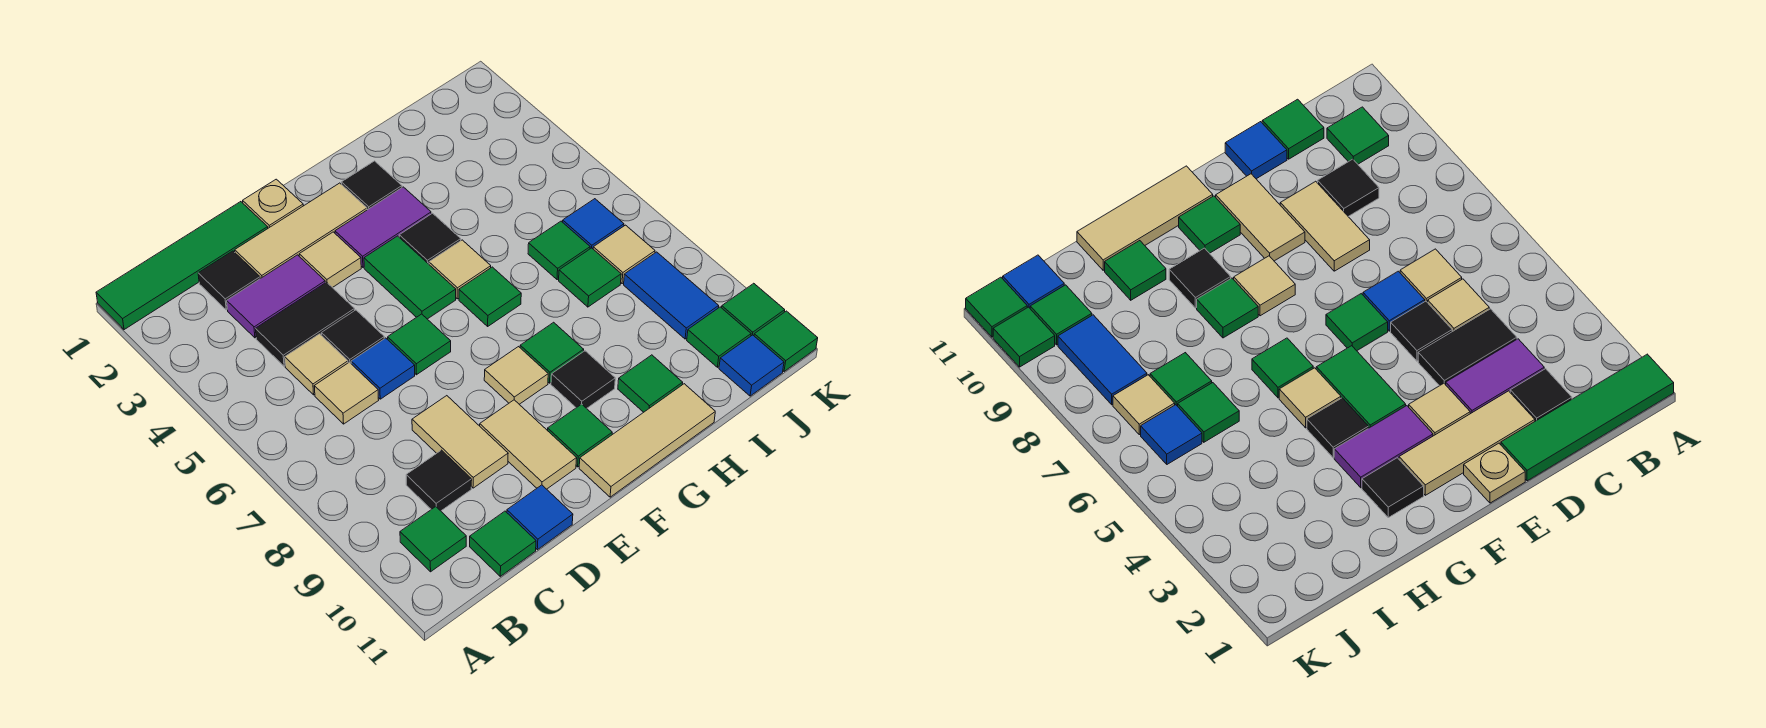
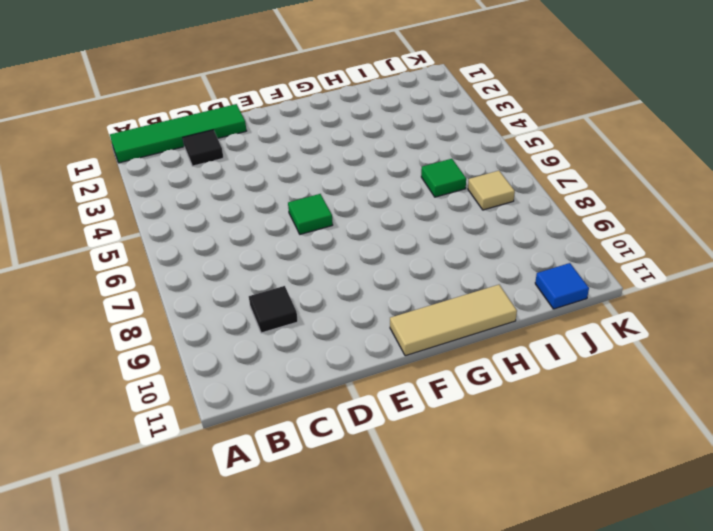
none -> green 1x1 tile [400,507,466,572]
none -> purple 1x2 tile [227,255,325,338]
none -> black 1x2 tile [256,282,355,366]
none -> tan 1x1 tile [285,334,348,395]

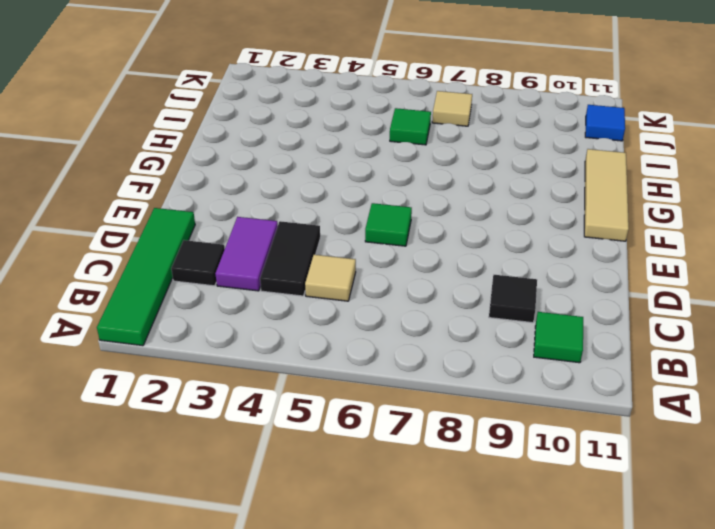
none -> tan 1x1 tile [314,362,379,424]
none -> green 1x1 tile [470,511,536,576]
none -> tan 1x3 tile [235,183,367,279]
none -> black 1x1 tile [321,310,384,363]

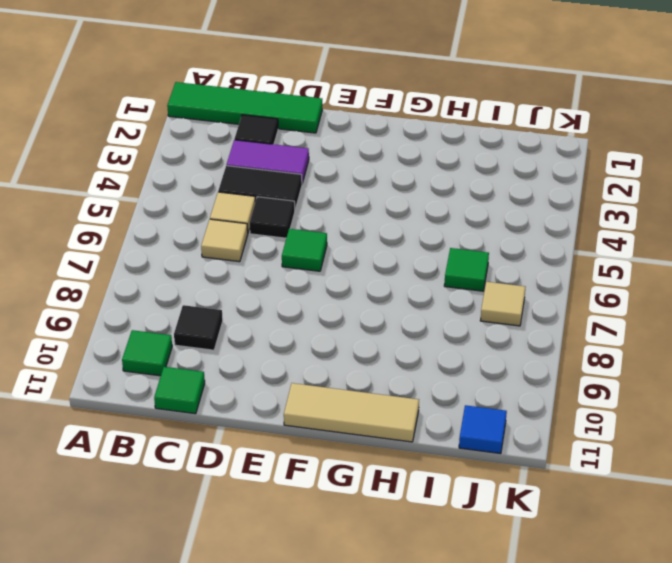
none -> tan 1x3 tile [235,183,367,279]
none -> blue 1x1 tile [351,338,415,399]
none -> tan 1x2 tile [412,396,508,488]
none -> blue 1x1 tile [507,485,573,550]

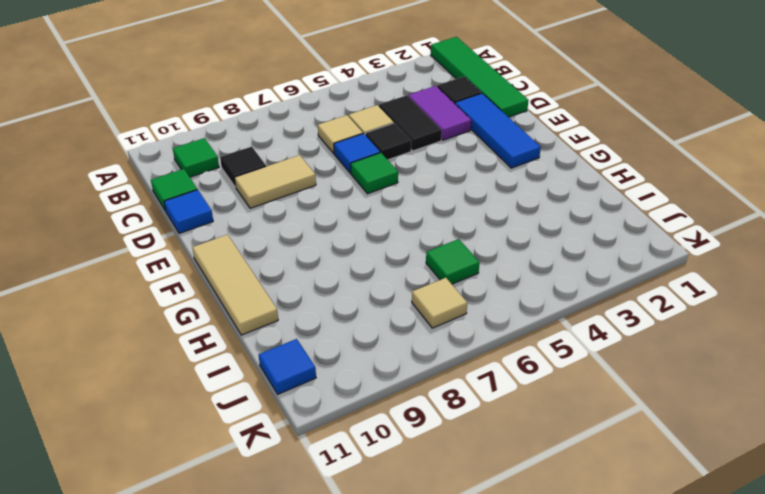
blue 1x3 tile [455,93,541,168] -> tan 1x3 tile [235,183,367,279]
none -> tan 1x1 plate [243,179,303,228]
none -> tan 1x1 tile [299,232,361,288]
none -> tan 1x2 tile [480,400,577,489]
none -> purple 1x2 tile [335,187,431,267]

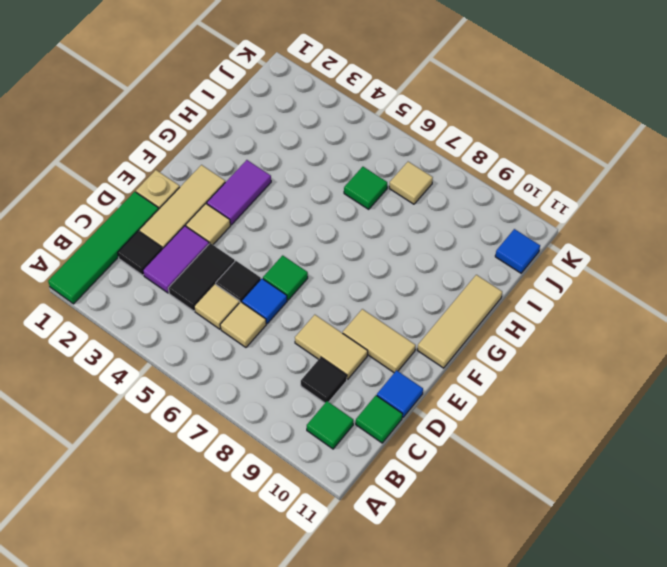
none -> green 1x2 tile [364,236,456,319]
none -> tan 1x1 tile [484,347,548,404]
none -> green 1x1 tile [548,404,612,467]
none -> black 1x1 tile [341,161,402,210]

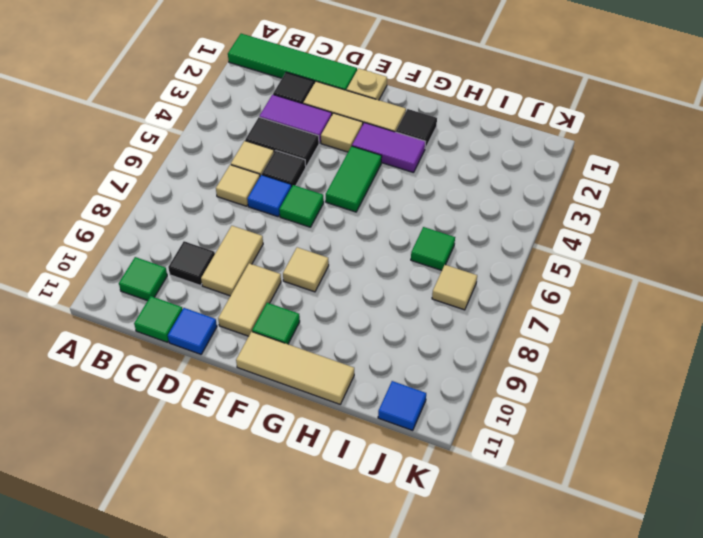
none -> black 1x1 tile [399,213,461,264]
none -> tan 1x1 tile [429,240,491,299]
none -> green 1x1 tile [459,267,521,326]
none -> green 1x1 tile [520,322,584,383]

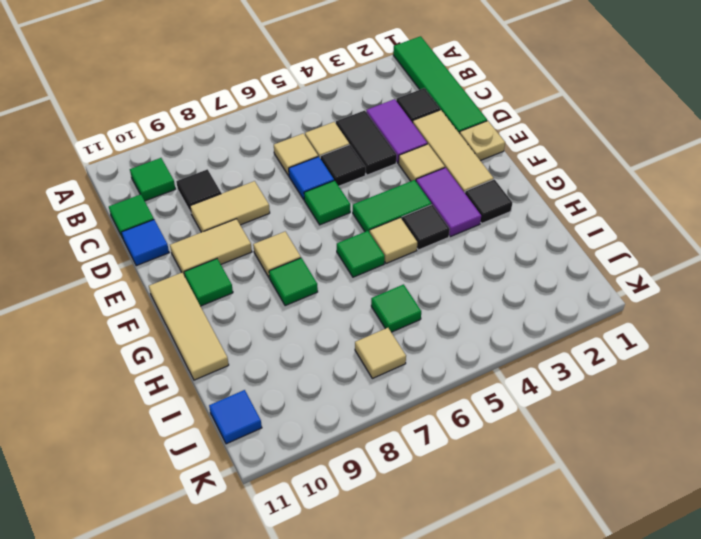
none -> black 1x1 tile [551,351,615,408]
none -> green 1x1 tile [618,355,683,412]
none -> green 1x1 tile [559,248,621,307]
none -> blue 1x1 tile [563,199,624,249]

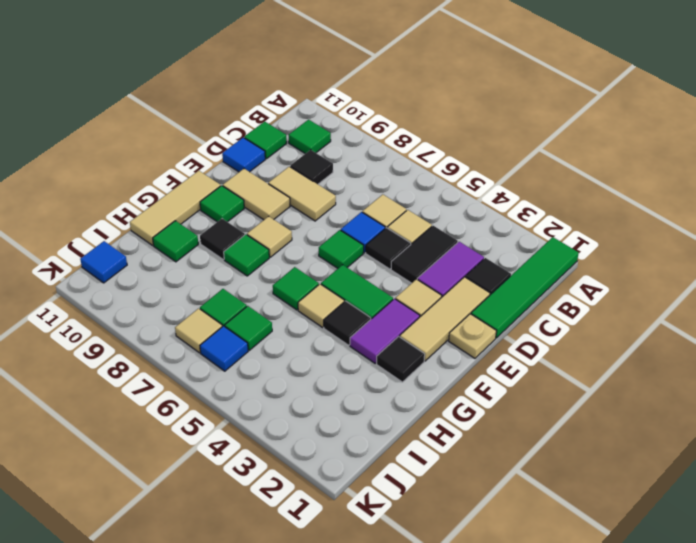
none -> blue 1x2 tile [624,252,719,339]
none -> green 1x1 tile [687,307,751,367]
none -> green 1x1 tile [722,283,785,336]
none -> green 1x1 tile [754,311,818,372]

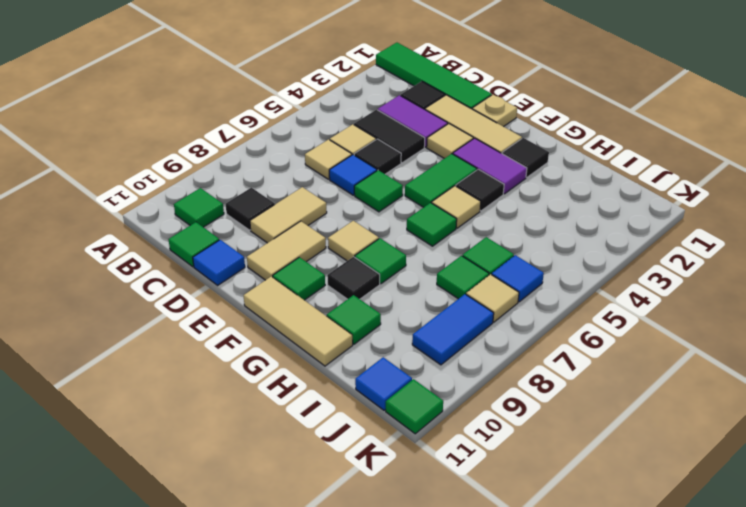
none -> green 1x1 tile [687,307,751,367]
none -> green 1x1 tile [722,283,785,336]

